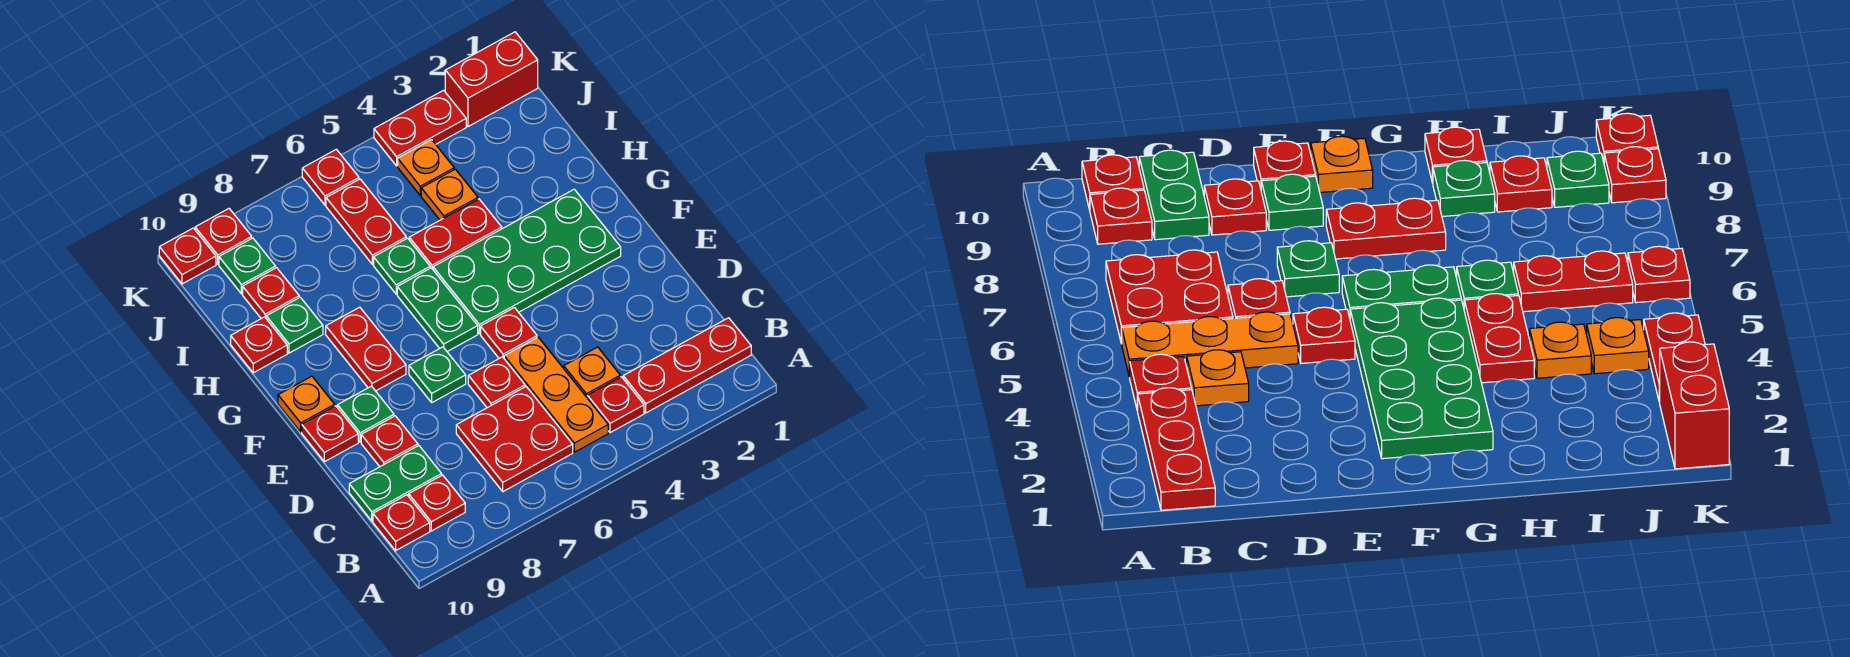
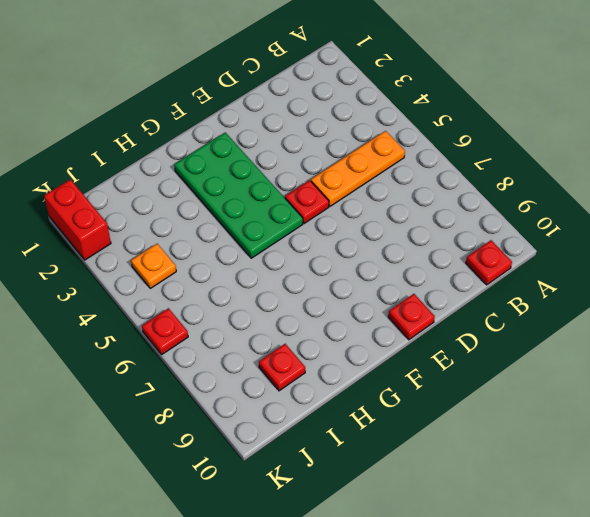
none -> red 1x3 plate [623,318,751,413]
none -> red 1x1 plate [587,377,644,433]
none -> red 2x2 plate [456,387,573,491]
none -> red 1x1 plate [409,475,465,531]

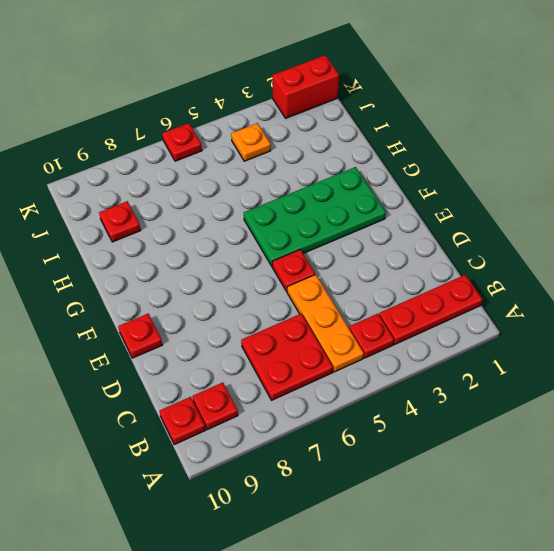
none -> orange 1x1 plate [564,347,620,397]
none -> green 1x2 plate [349,446,442,521]
none -> red 1x1 plate [468,357,525,408]
none -> red 1x1 plate [361,416,418,467]

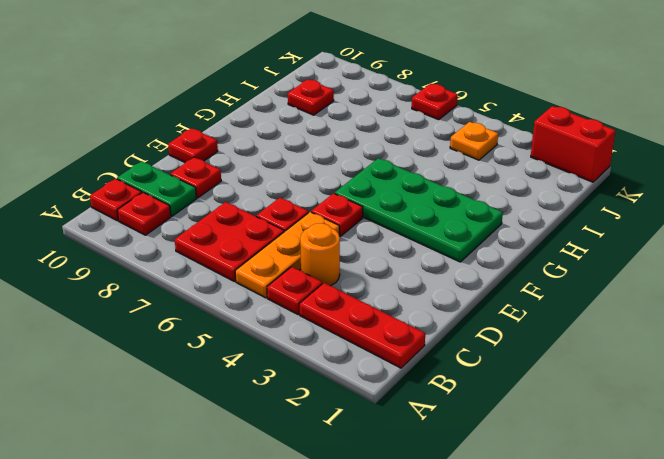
orange 1x1 round brick [300,223,340,286] -> orange 1x1 plate [564,347,620,397]
none -> green 1x1 plate [409,347,466,402]
none -> green 1x1 plate [338,386,394,442]
none -> green 1x2 plate [397,268,478,352]
none -> red 1x2 plate [326,307,406,391]

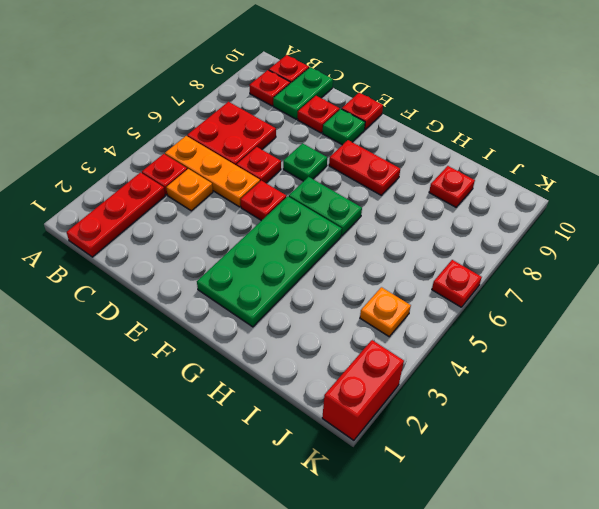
none -> orange 1x1 plate [278,376,335,432]
none -> red 1x2 plate [409,199,502,269]
none -> green 1x1 plate [374,238,430,294]
none -> green 1x1 plate [266,297,323,353]

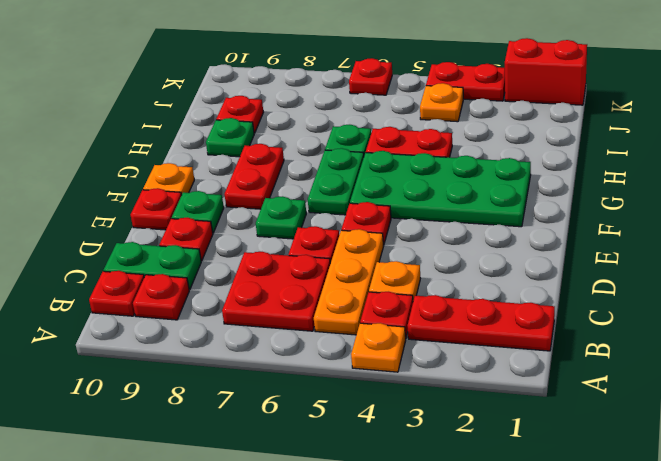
orange 1x1 plate [351,323,406,372] -> orange 1x1 plate moved to [421,169,478,220]
none -> red 1x1 plate [231,317,287,373]
none -> red 1x2 plate [326,179,406,265]
none -> green 1x1 plate [219,238,276,294]
none -> red 1x1 plate [195,209,252,264]

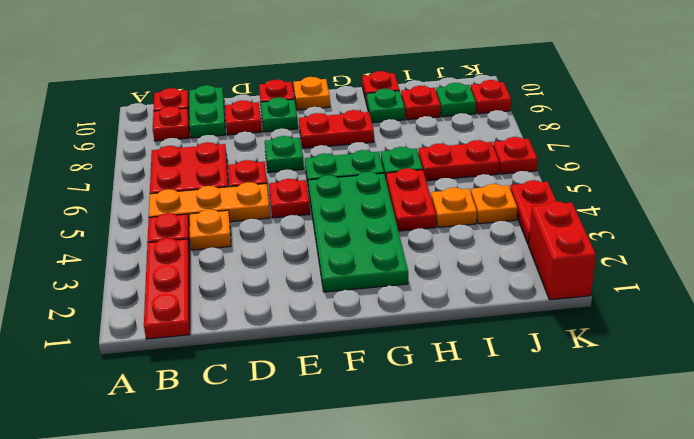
none -> red 1x1 plate [159,228,216,284]

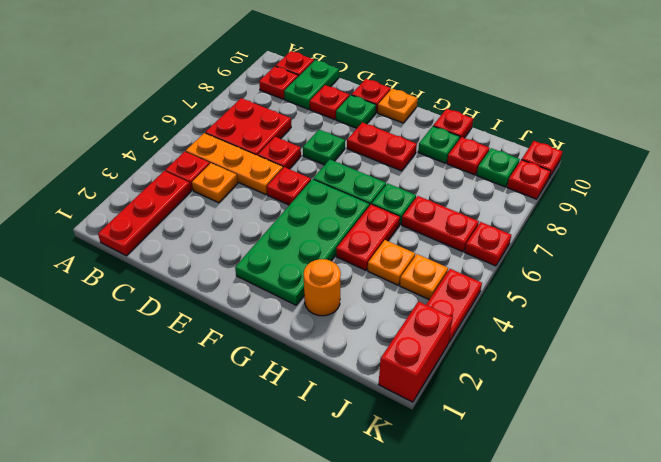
orange 1x1 round brick [304,259,341,316] -> none

